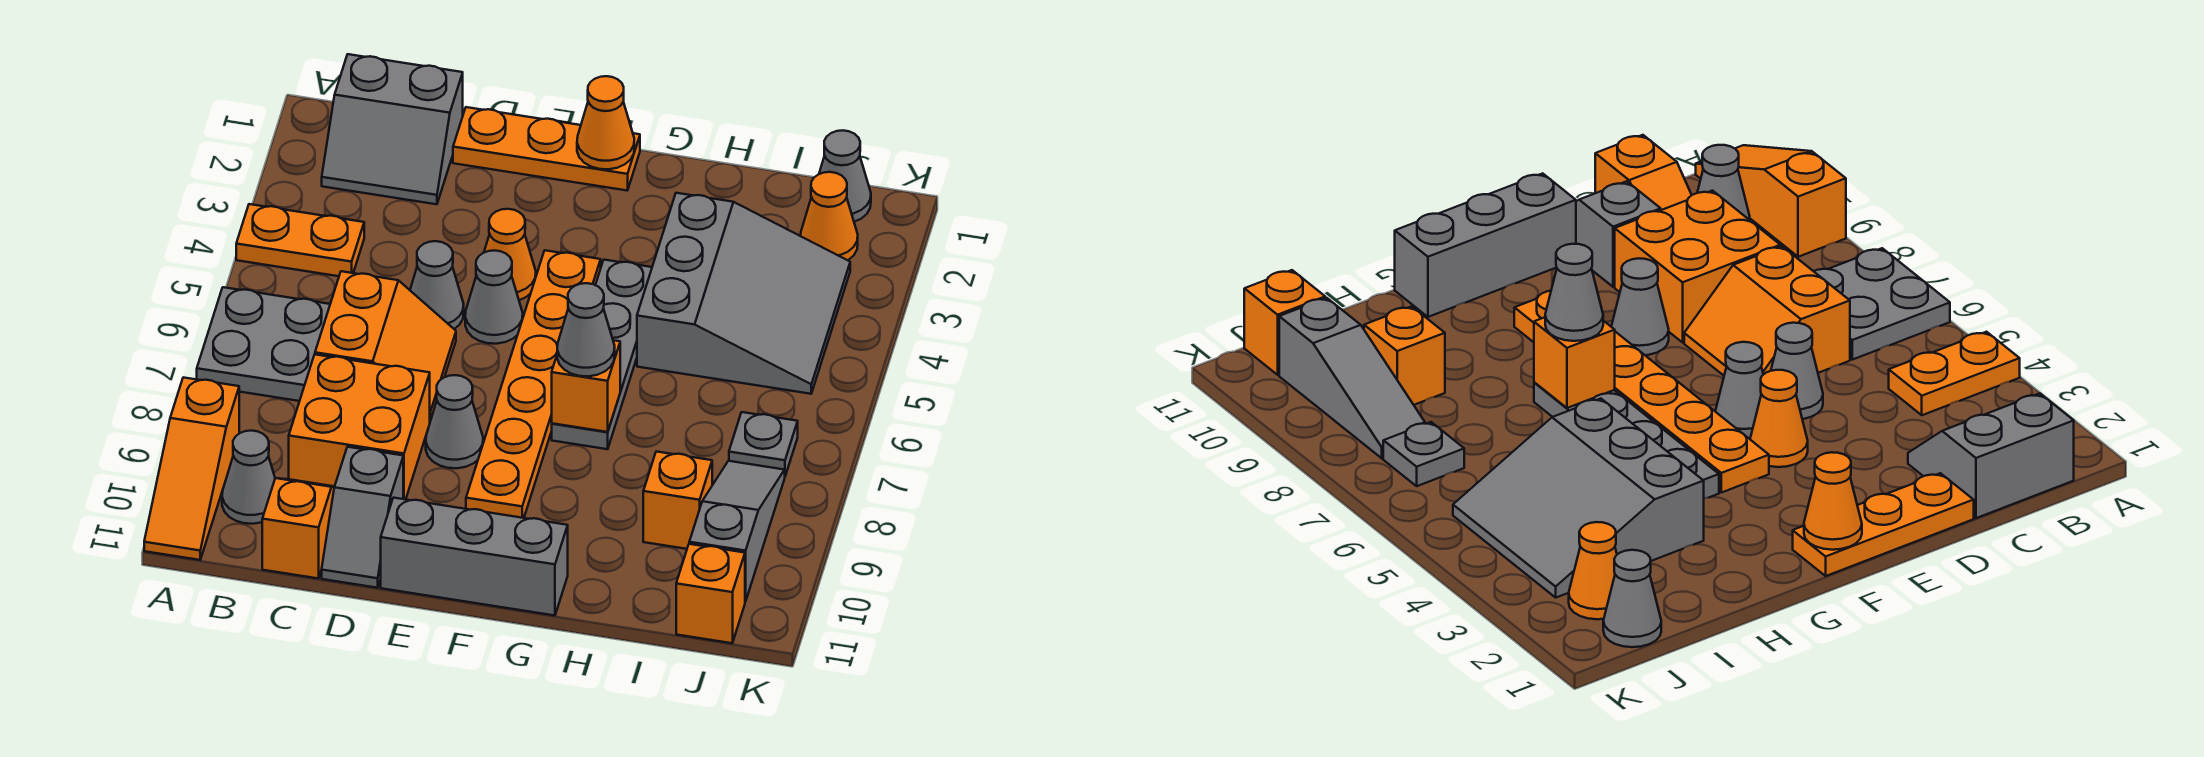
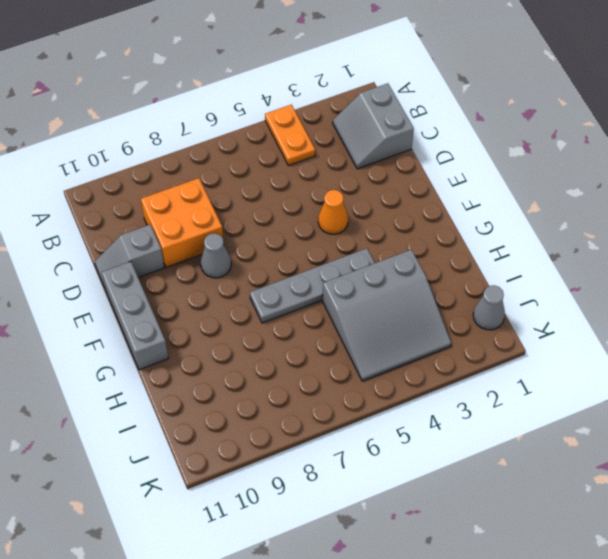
none -> grey 2x2 plate [197,287,330,401]
none -> orange 1x3 slope [144,377,239,560]
none -> grey 1x1 cone [222,431,275,524]

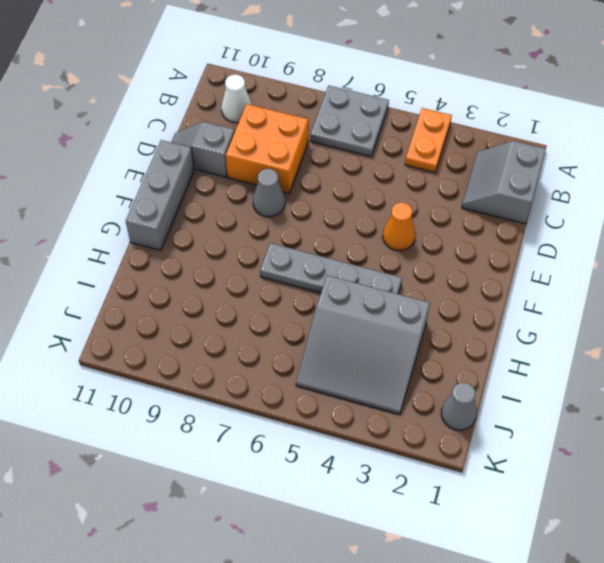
white 1x1 cone [221,75,252,123] -> grey 1x1 cone [222,431,275,524]
none -> orange 1x3 slope [144,377,239,560]
none -> orange 2x2 slope [315,271,456,421]
none -> orange 1x2 slope [262,478,335,578]

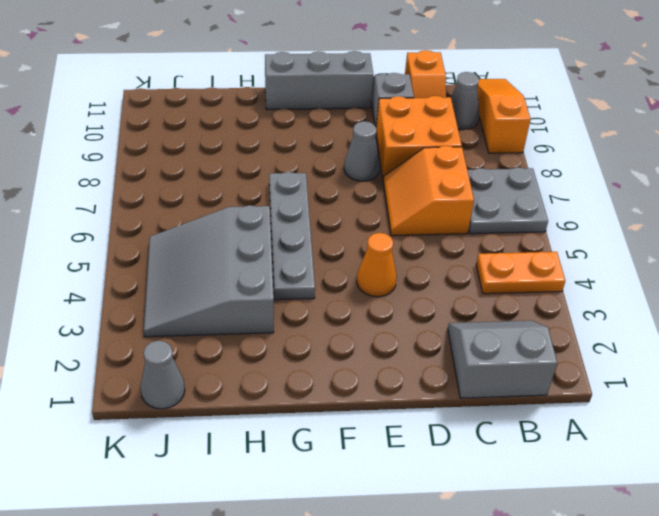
none -> orange 1x3 plate [453,107,640,190]
none -> grey 1x1 cone [410,241,464,329]
none -> grey 1x1 cone [465,250,523,344]

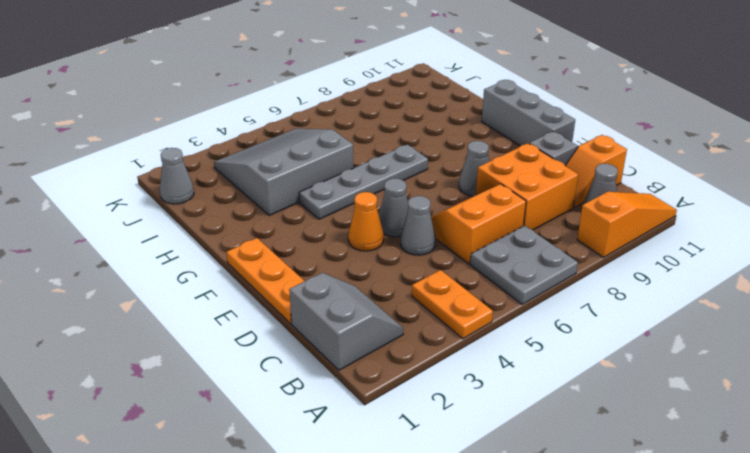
none -> orange 1x6 plate [466,250,601,518]
none -> orange 1x1 brick [643,452,712,549]
none -> orange 1x1 cone [801,172,858,260]

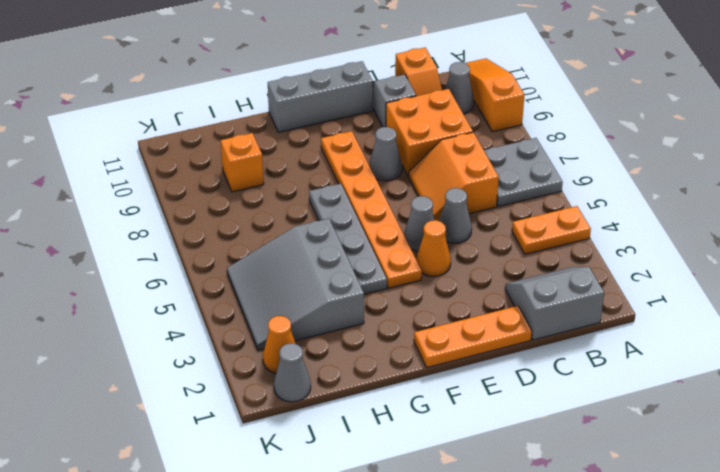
none -> grey 1x1 plate [729,412,798,476]
none -> grey 1x3 slope [689,461,785,602]
none -> orange 1x1 brick [676,544,745,643]

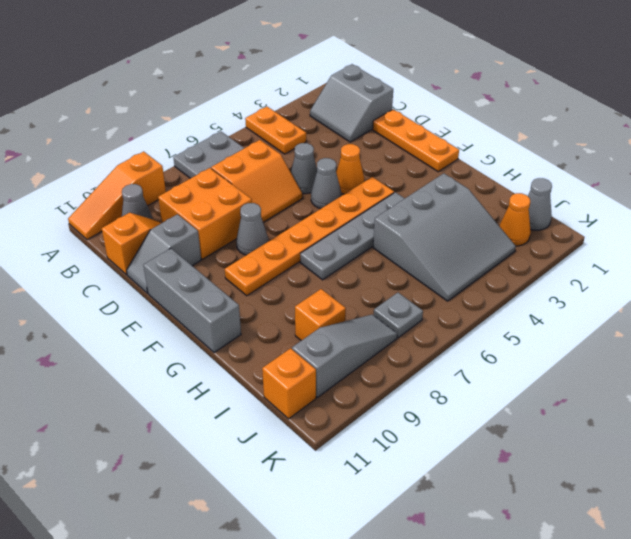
none -> orange 1x1 cone [577,76,634,169]
none -> orange 1x1 brick [552,340,620,432]
none -> grey 1x1 cone [557,283,615,376]

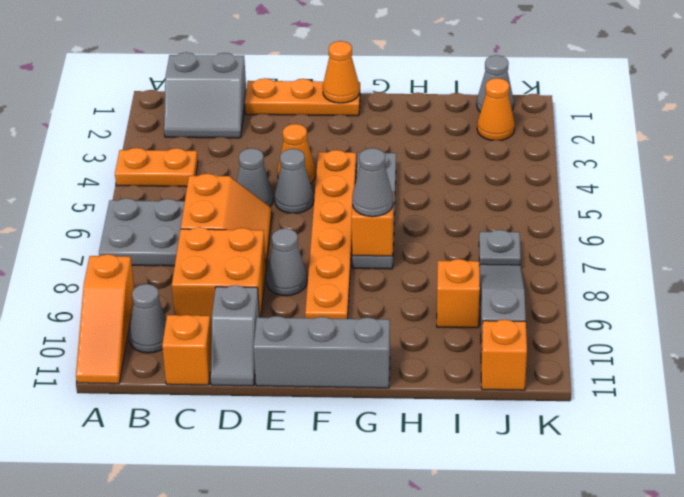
none -> grey 3x3 slope [637,193,850,394]

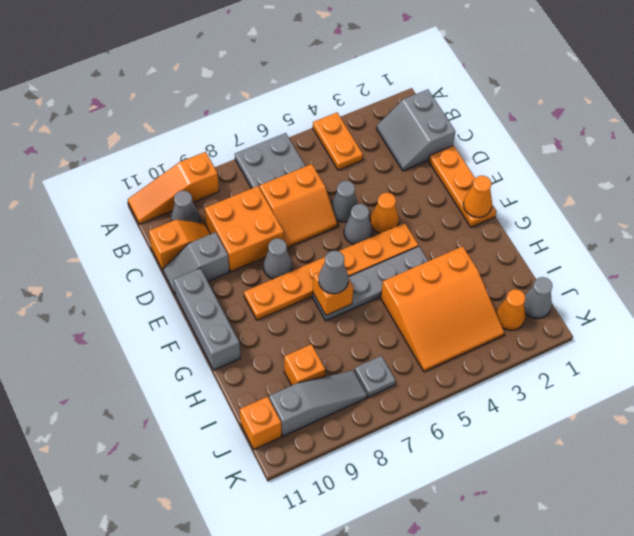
orange 3x3 slope [381,246,504,372] -> grey 3x3 slope [637,193,850,394]

